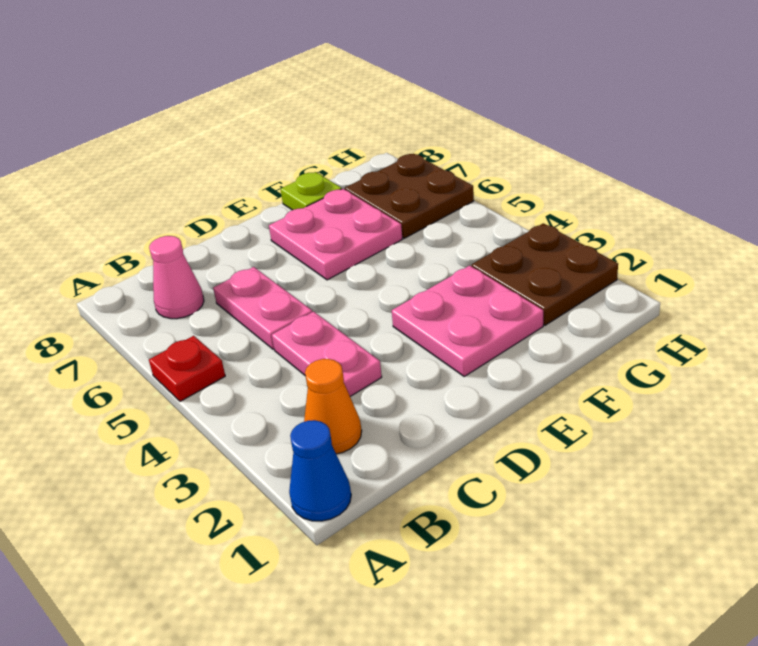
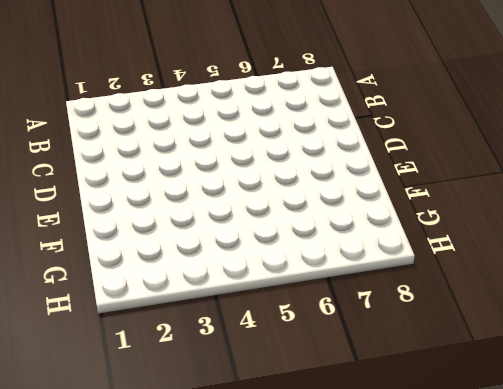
none -> blue 1x1 cone [289,420,351,521]
none -> red 1x1 plate [149,336,225,401]

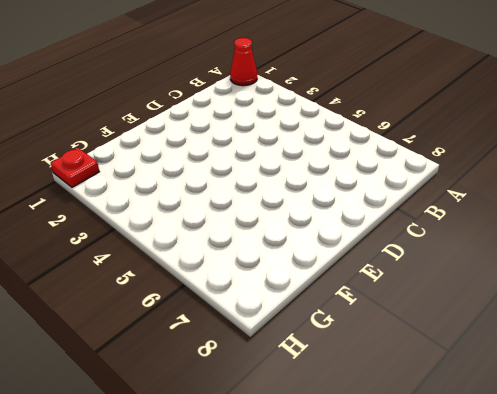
red 1x1 cone [230,38,257,86] -> blue 1x1 cone [289,420,351,521]
red 1x1 plate [51,148,99,187] -> red 1x1 plate moved to [149,336,225,401]
none -> orange 1x1 cone [304,359,362,454]
none -> pink 1x1 cone [149,236,204,319]

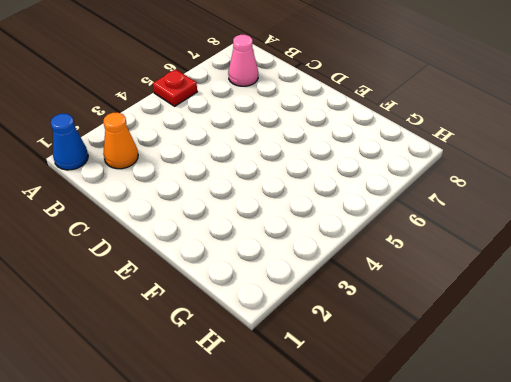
none -> pink 1x2 plate [272,312,382,396]
none -> pink 1x2 plate [213,267,312,349]

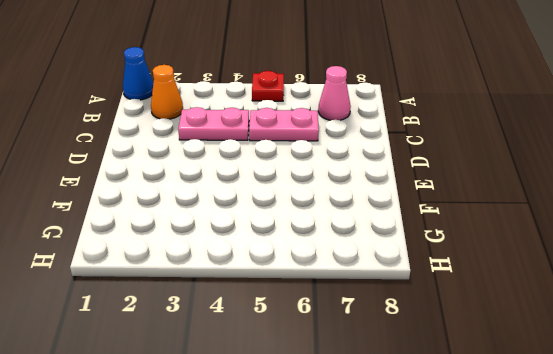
none -> pink 2x2 plate [392,266,543,376]
none -> pink 2x2 plate [269,189,402,280]

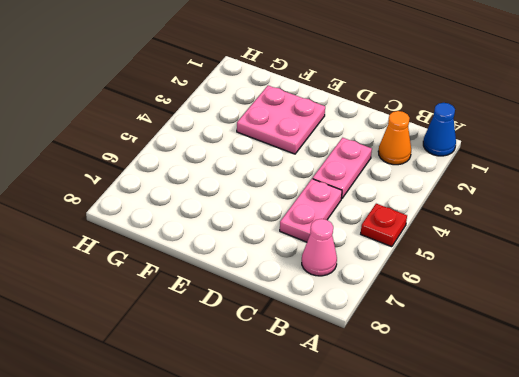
none -> pink 2x2 plate [269,189,402,280]
none -> lime 1x1 plate [281,172,342,210]

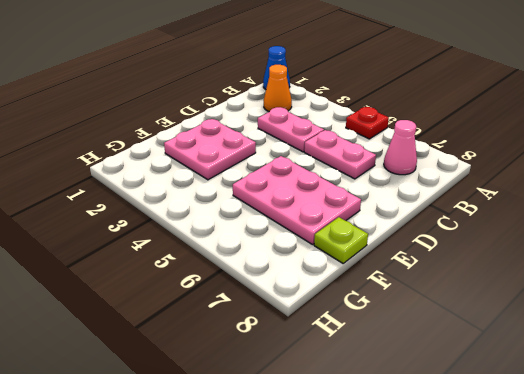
pink 2x3 plate [233,156,361,245] -> pink 2x2 plate [269,189,402,280]
none -> brown 2x2 plate [472,223,618,325]
none -> brown 2x2 plate [345,154,474,238]

